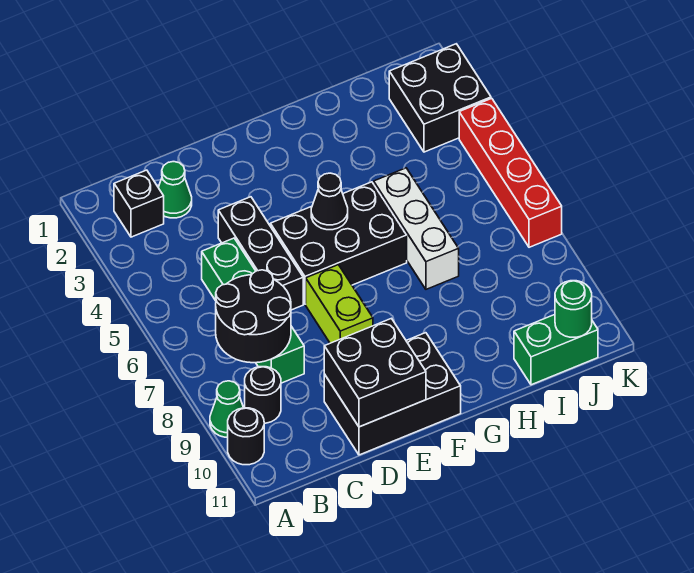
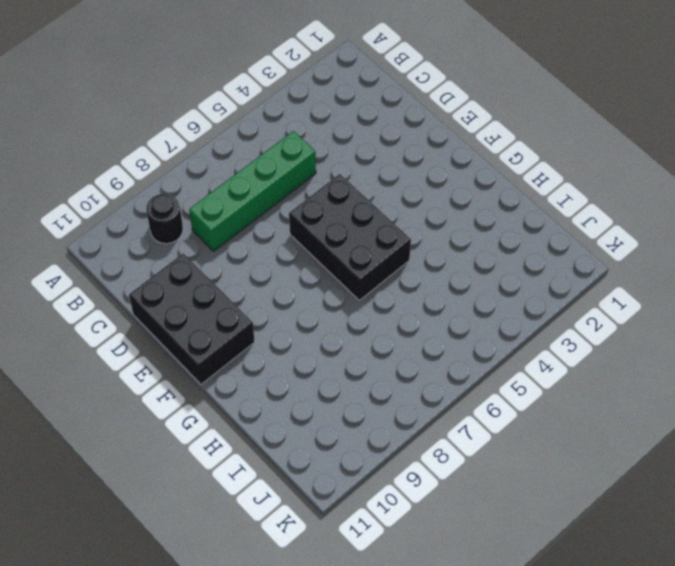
none -> green 1x1 cone [210,381,243,437]
none -> black 1x1 round brick [228,408,264,465]
none -> black 1x1 brick [114,170,164,237]

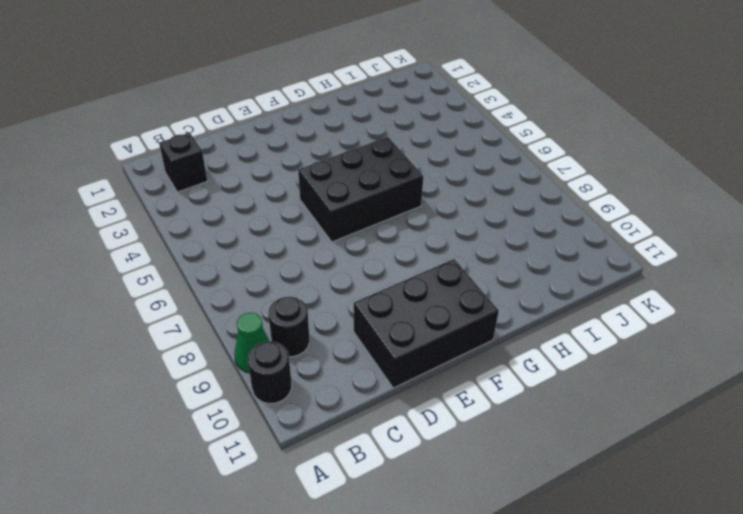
none -> green 1x1 cone [158,162,192,218]
none -> green 1x4 brick [202,238,304,383]
none -> black 1x3 brick [218,197,303,310]

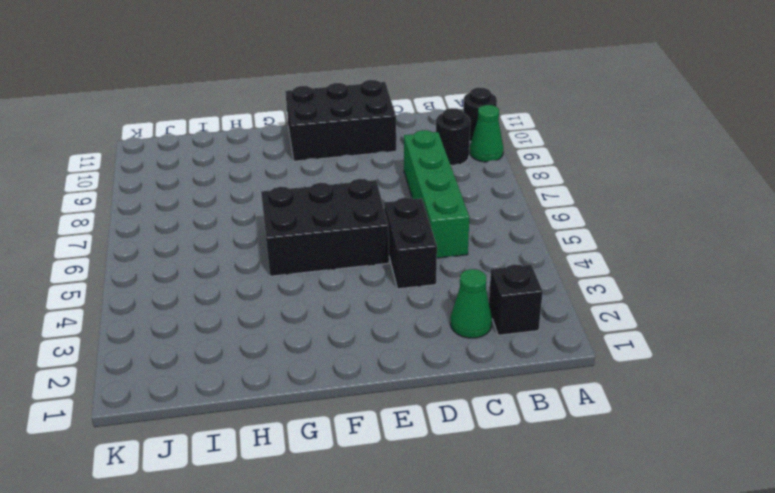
black 1x2 brick [384,197,437,289] -> black 1x3 brick [218,197,303,310]
none -> lime 1x2 brick [306,265,373,343]
none -> white 1x3 brick [374,168,459,289]
none -> green 1x2 brick [514,315,598,385]

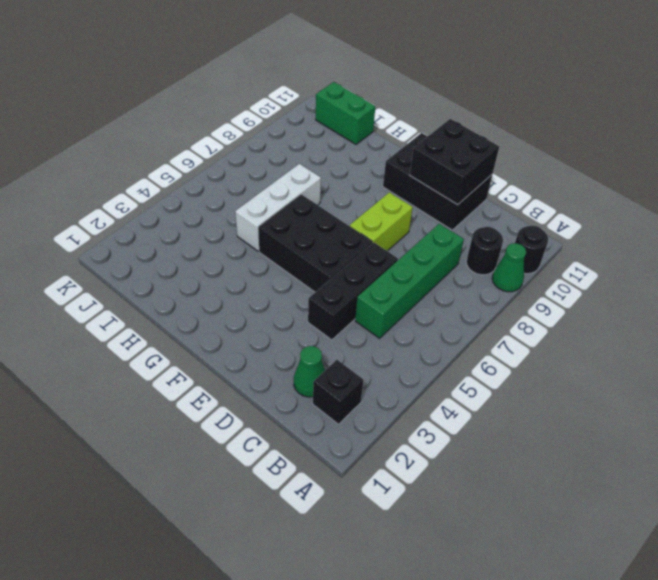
none -> black 2x2 brick [389,44,491,152]
none -> red 1x4 brick [459,98,562,247]
none -> black 2x2 round brick [216,270,291,363]

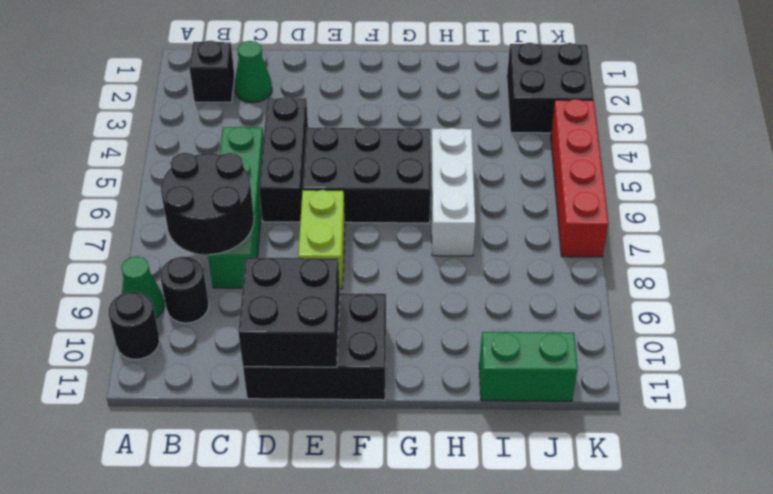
none -> black 1x1 cone [311,173,348,230]
none -> green 1x1 round brick [555,281,592,337]

